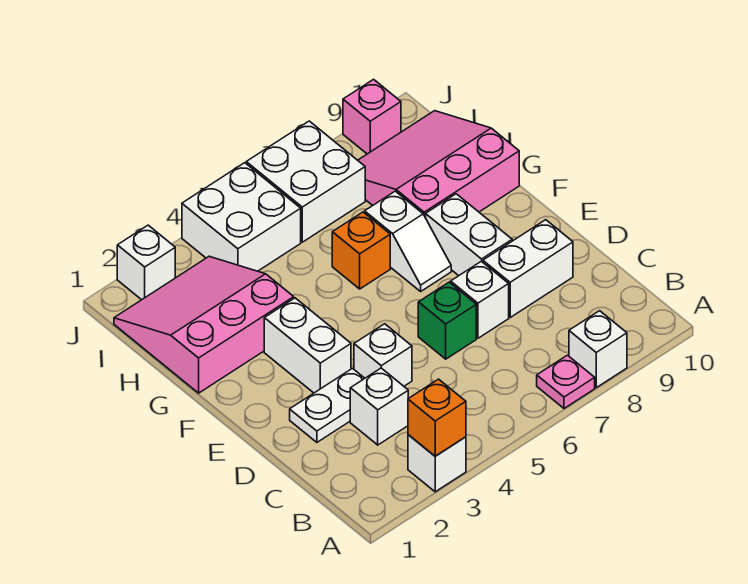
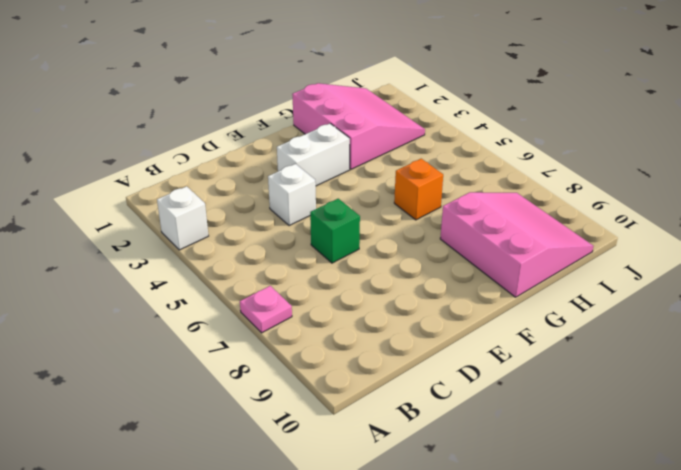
none -> white 1x1 brick [569,311,627,388]
none -> white 1x1 brick [350,368,408,445]
none -> white 1x2 plate [290,368,365,442]

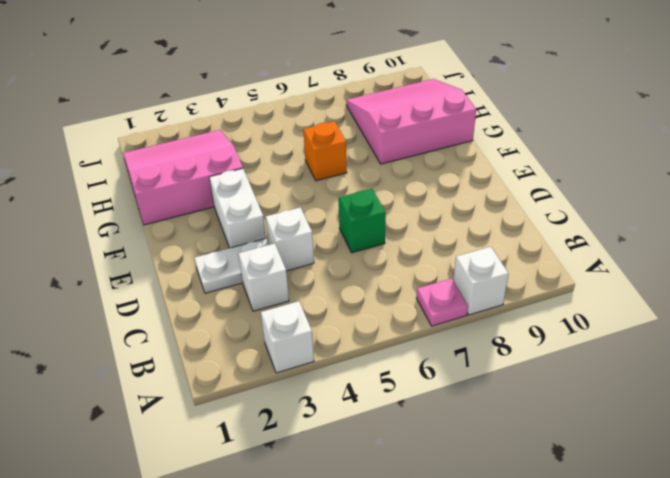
none -> white 1x1 brick [451,261,509,338]
none -> white 1x2 brick [483,220,573,317]
none -> white 1x2 brick [426,194,512,276]

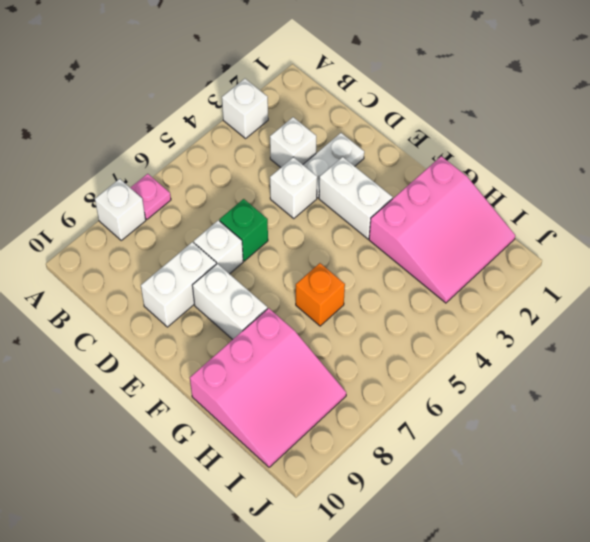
none -> white 1x2 slope [365,191,451,291]
none -> white 2x2 brick [182,163,301,271]
none -> white 2x2 brick [246,121,365,242]

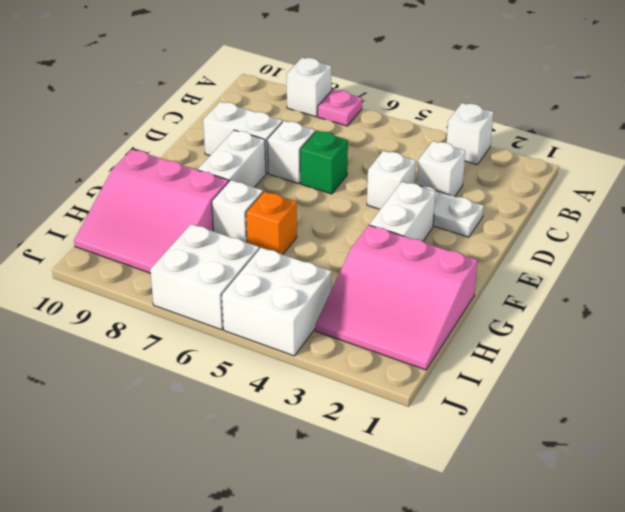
none -> white 1x1 brick [117,225,175,300]
none -> pink 1x1 brick [343,79,401,154]
none -> orange 1x1 brick [408,379,466,456]

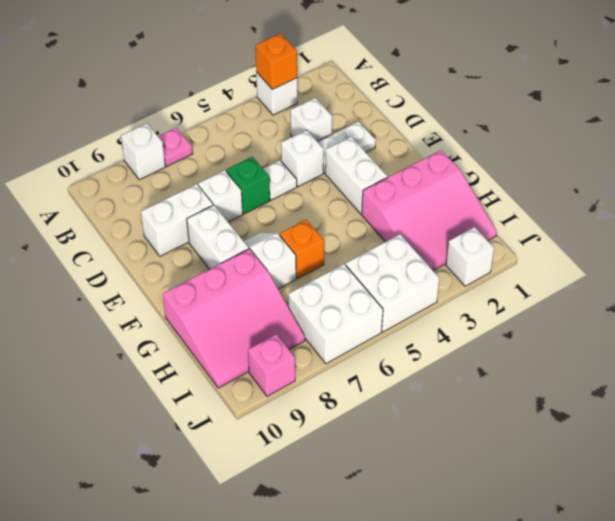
white 1x1 plate [263,160,297,200] -> none

